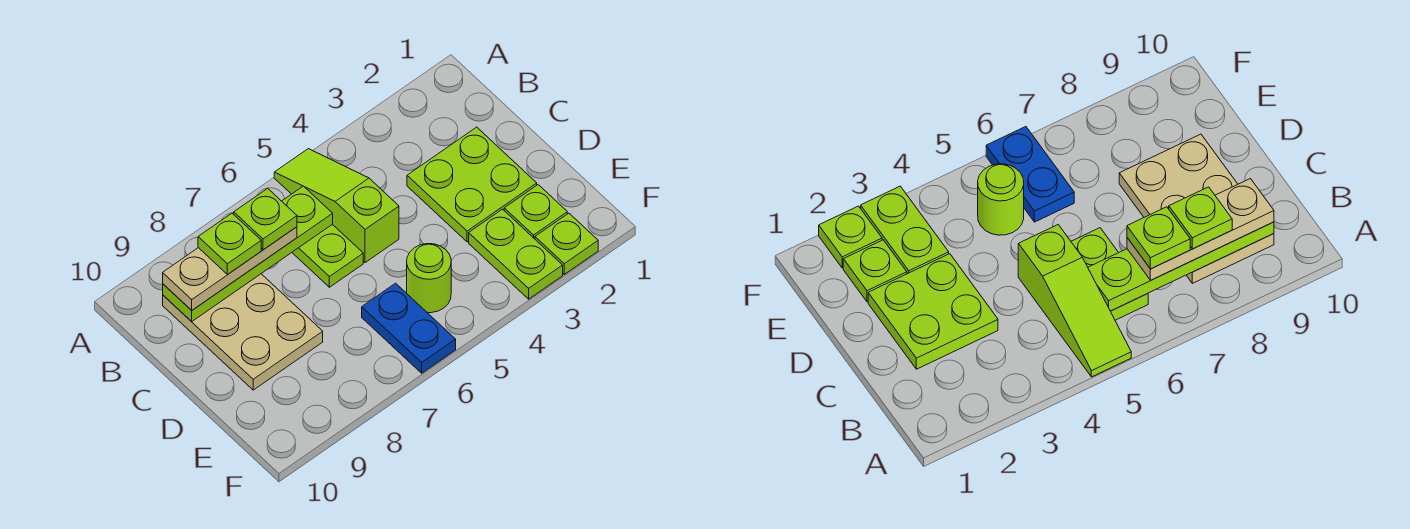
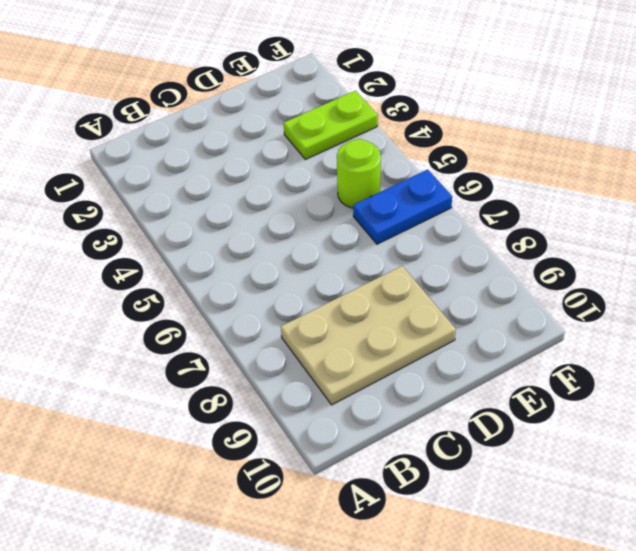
none -> lime 1x3 slope [274,149,399,263]
none -> lime 1x2 plate [292,224,363,287]
none -> lime 2x2 plate [407,127,537,242]

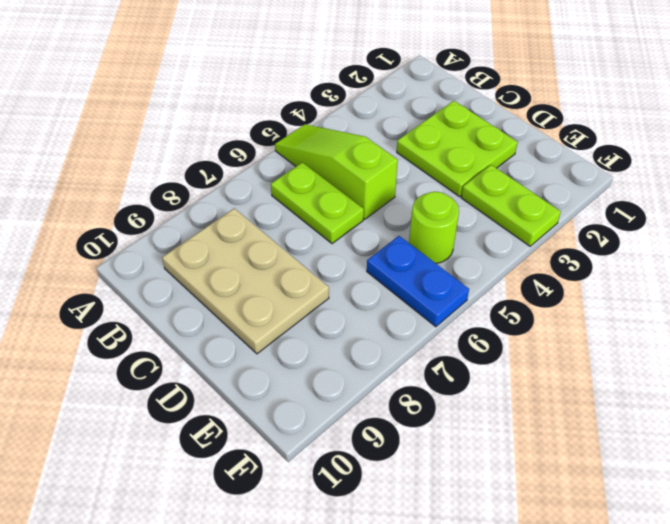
none -> lime 1x1 plate [504,185,567,239]
none -> lime 1x1 plate [535,213,598,274]
none -> lime 1x4 plate [163,186,333,322]

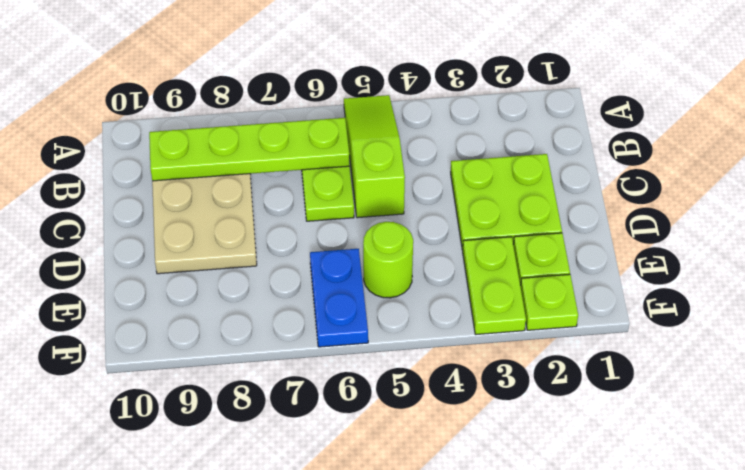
none -> tan 1x3 plate [163,227,297,310]
none -> lime 1x1 plate [234,188,297,250]
none -> lime 1x1 plate [198,213,261,274]

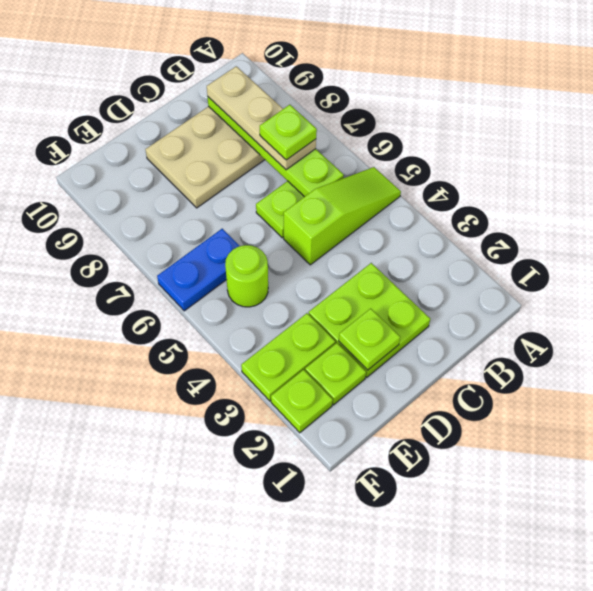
lime 1x1 plate [339,308,400,370] -> lime 1x1 plate moved to [198,213,261,274]

